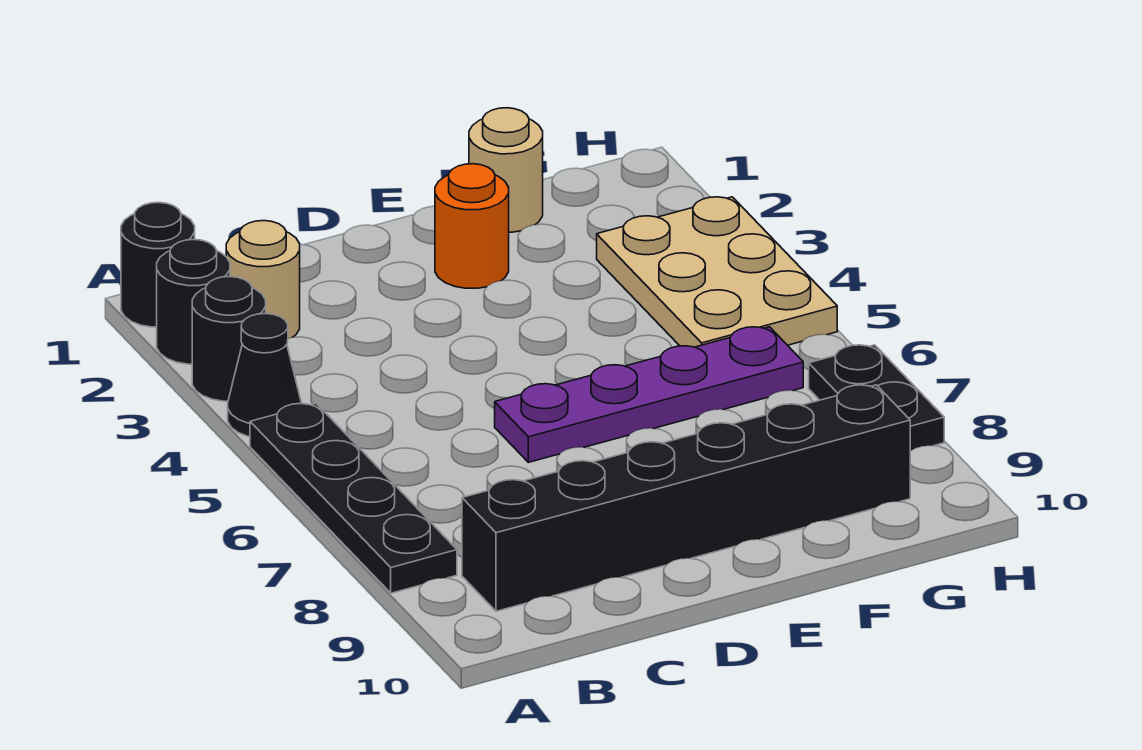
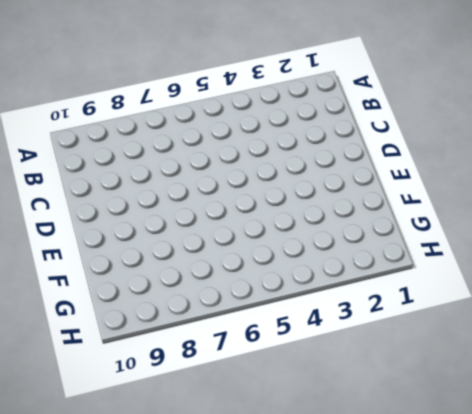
none -> black 1x1 round brick [121,202,195,327]
none -> black 1x1 round brick [157,239,230,364]
none -> black 1x1 round brick [192,277,266,401]

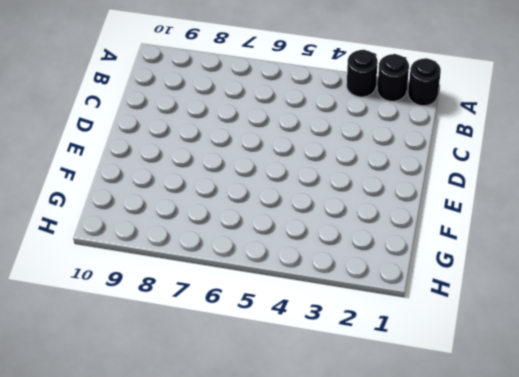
none -> black 1x1 cone [228,314,301,437]
none -> black 1x4 plate [250,404,457,593]
none -> tan 1x1 round brick [226,221,300,338]

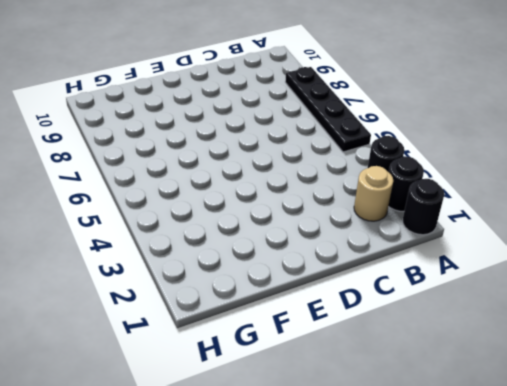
none -> black 1x1 cone [228,314,301,437]
none -> black 1x6 brick [462,385,910,611]
none -> purple 1x4 plate [495,327,803,462]

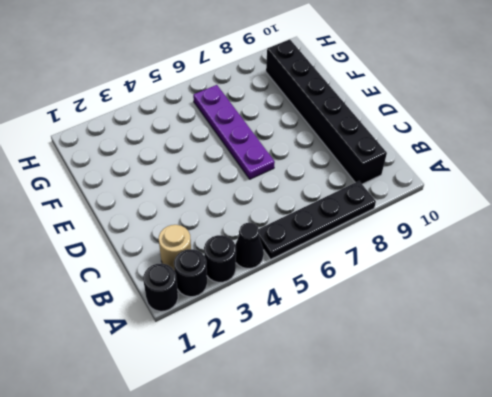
none -> orange 1x1 round brick [435,164,509,288]
none -> tan 1x1 round brick [469,108,543,232]
none -> tan 2x3 plate [597,197,837,347]

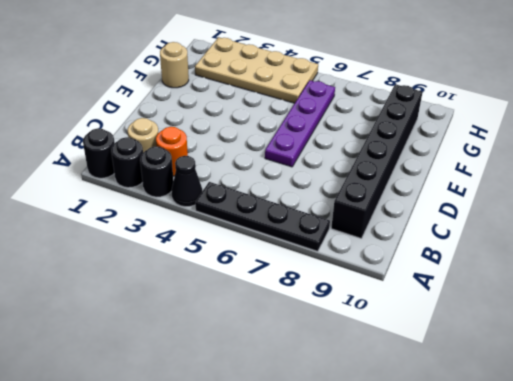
orange 1x1 round brick [156,127,188,176] -> orange 1x1 round brick moved to [435,164,509,288]
tan 2x4 plate [195,37,318,103] -> tan 2x3 plate [597,197,837,347]
none -> black 1x2 plate [809,345,944,451]

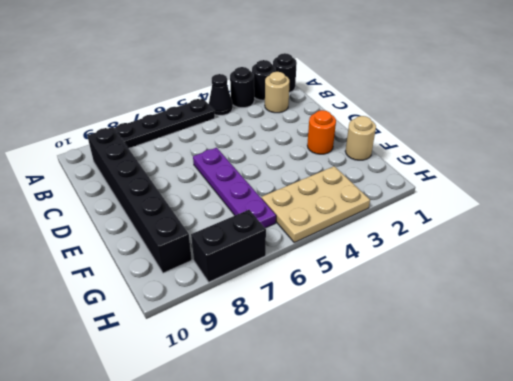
black 1x2 brick [191,210,266,282] -> black 1x2 plate [809,345,944,451]

